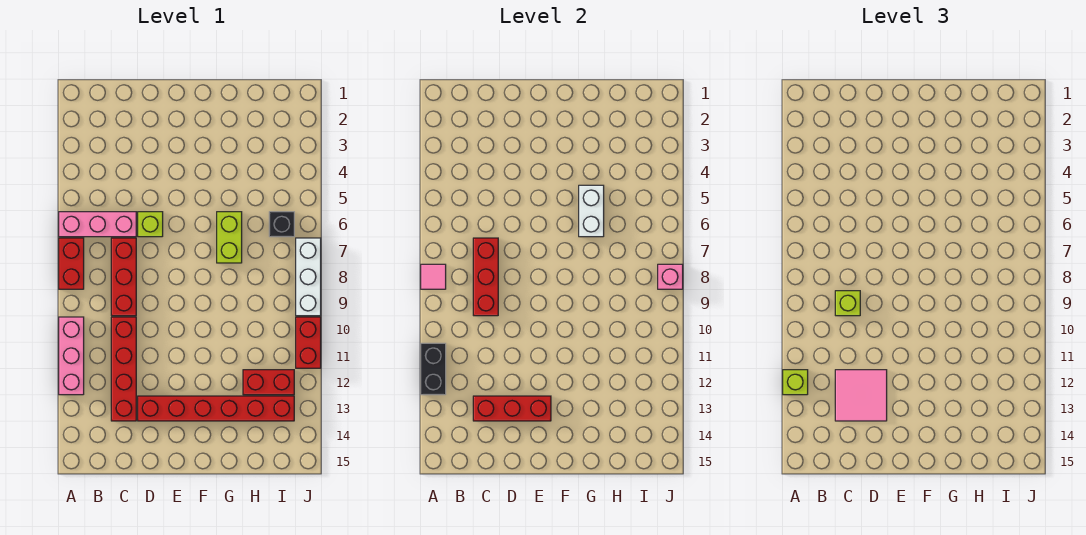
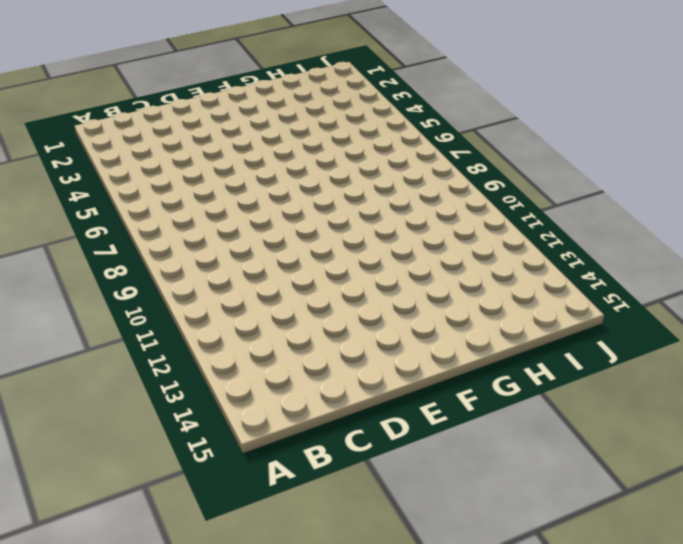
none -> pink 1x3 brick [59,212,136,237]
none -> red 1x2 brick [59,238,84,289]
none -> pink 1x3 brick [59,317,84,395]

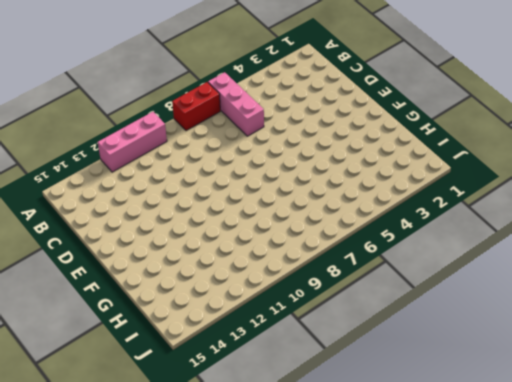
none -> red 1x3 brick [111,238,136,316]
none -> red 1x4 brick [111,317,136,421]
none -> lime 1x1 brick [138,212,163,237]

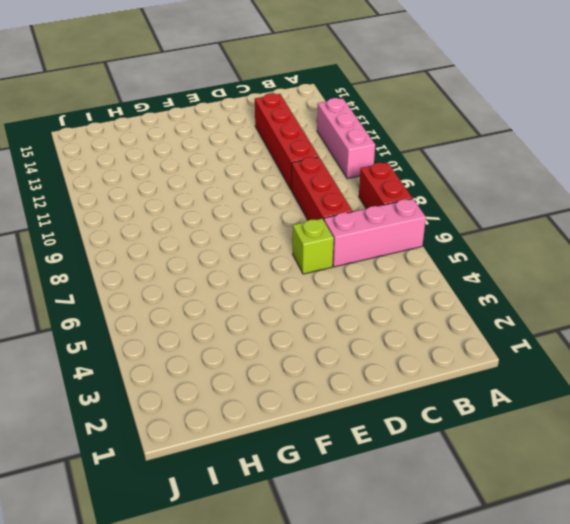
none -> red 1x6 brick [138,396,294,421]
none -> lime 1x2 brick [217,212,242,263]
none -> red 1x2 brick [243,370,294,395]

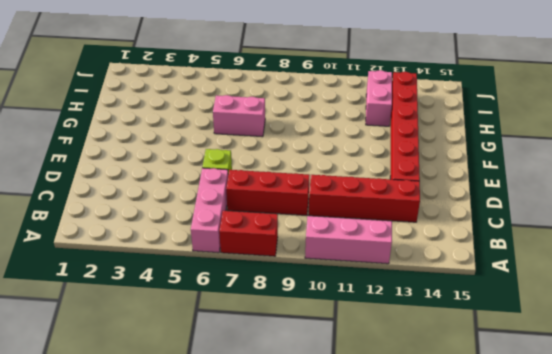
pink 1x2 brick [213,95,265,137] -> lime 1x2 brick [217,212,242,263]
pink 1x2 brick [366,70,392,126] -> red 1x2 brick [243,370,294,395]
none -> black 1x1 brick [269,212,294,237]
none -> white 1x3 brick [296,238,321,316]
none -> red 1x2 brick [296,317,321,368]

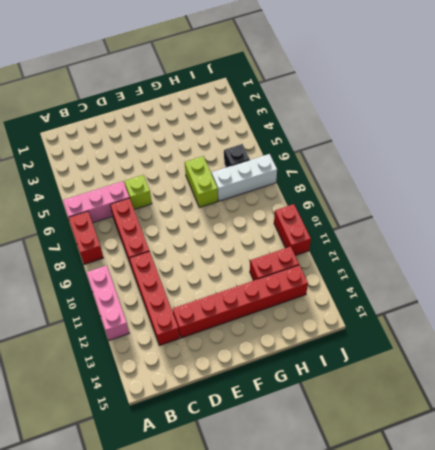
white 1x3 brick [212,154,277,201] -> white 1x3 brick turned to [296,238,321,316]
none -> pink 1x1 tile [421,264,446,289]
none -> black 1x2 brick [421,343,446,395]
none -> red 1x3 brick [473,238,498,316]

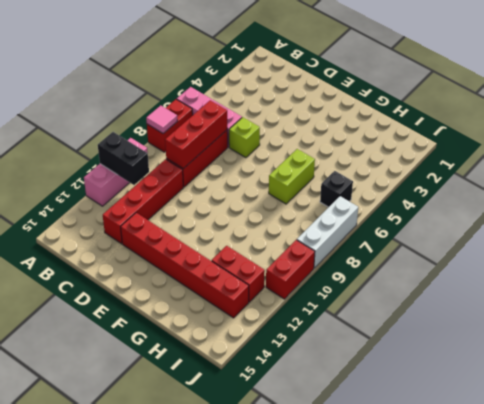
black 1x2 brick [98,132,149,185] -> black 1x2 brick turned to [421,343,446,395]
none -> red 1x3 brick [473,396,551,421]
none -> white 1x2 brick [579,185,604,237]
none -> pink 1x1 brick [658,264,683,289]

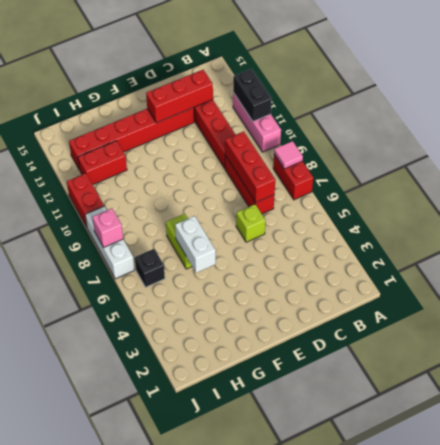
none -> pink 1x3 brick [59,212,136,237]
none -> lime 1x1 brick [783,370,808,395]
none -> lime 1x1 brick [835,291,860,316]

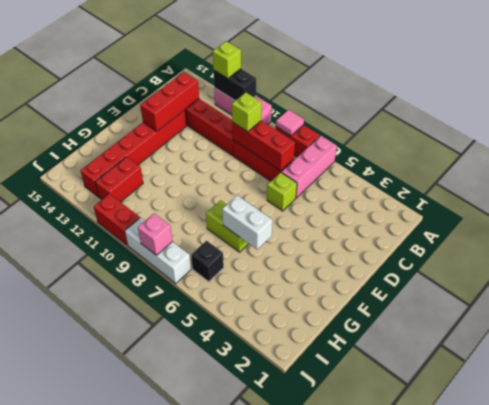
none -> pink 2x2 tile [835,370,887,421]

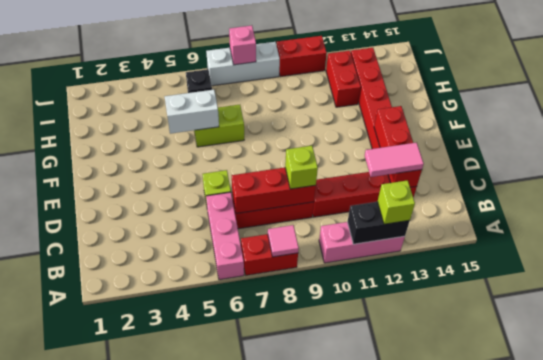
pink 1x2 tile [365,143,424,177] -> pink 2x2 tile [835,370,887,421]

